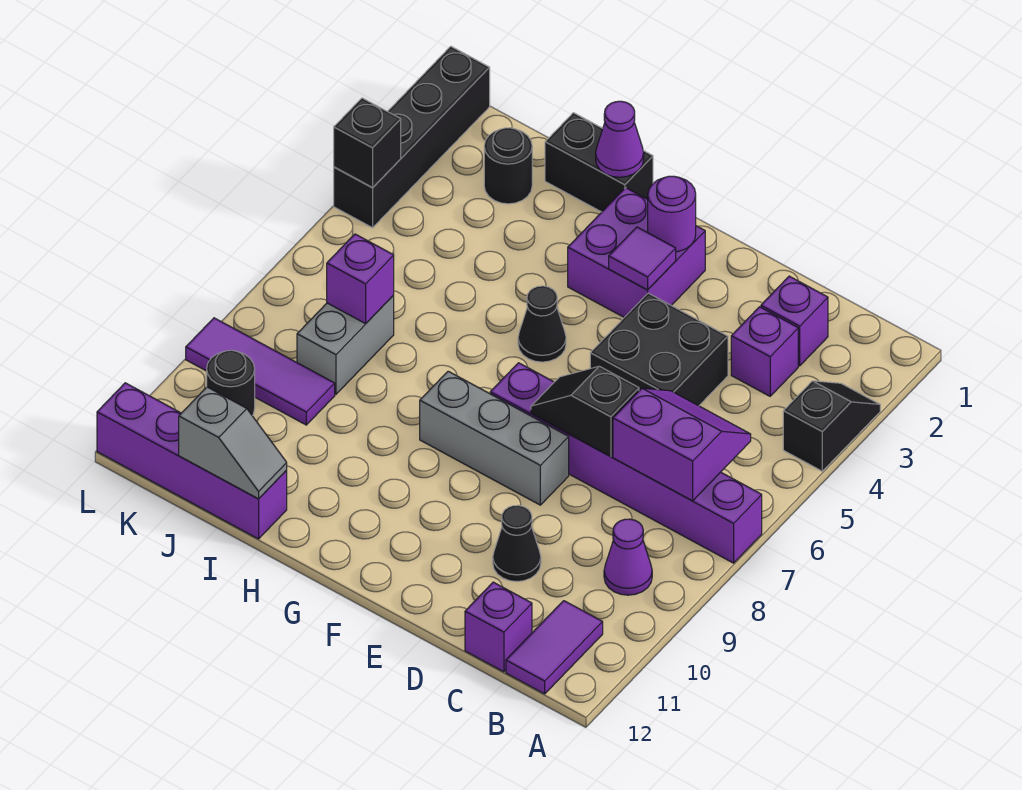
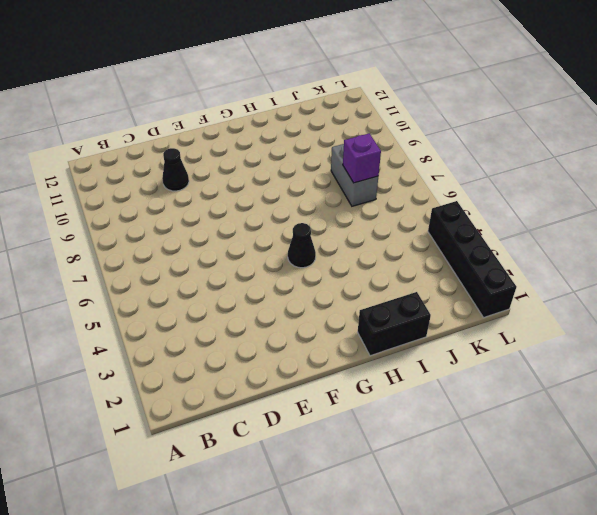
none -> black 1x2 slope [783,381,880,471]
none -> purple 1x6 brick [490,363,762,563]
none -> purple 1x1 cone [604,519,652,595]

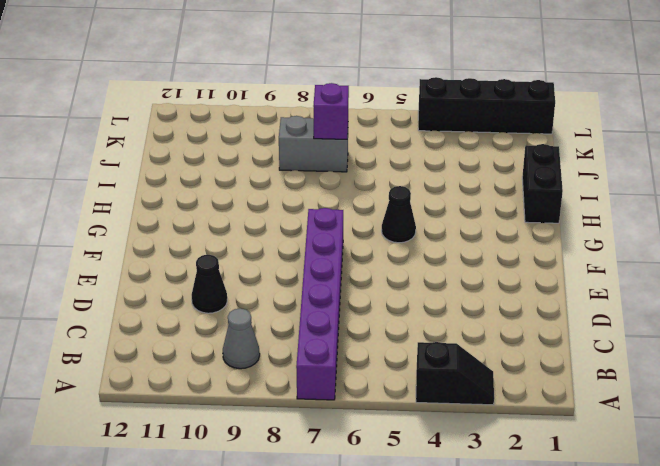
grey 1x1 cone [223,308,260,369] -> purple 1x1 cone [604,519,652,595]
none -> purple 1x2 tile [506,601,603,694]
none -> purple 1x1 brick [761,276,828,366]
none -> purple 1x1 brick [731,307,798,396]

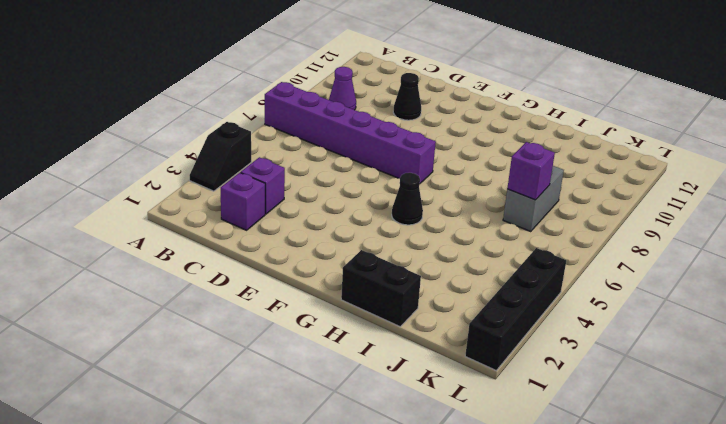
none -> purple 1x2 tile [506,601,603,694]
none -> purple 1x1 brick [465,582,532,672]
none -> black 2x2 brick [590,293,728,406]

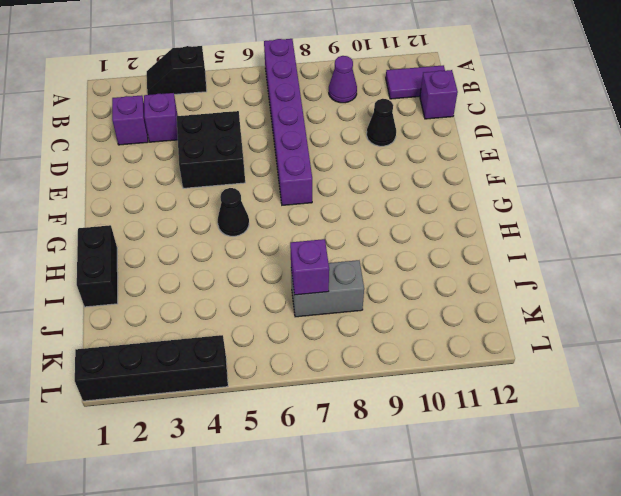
none -> grey 1x3 brick [420,371,569,505]
none -> purple 2x2 brick [568,188,705,317]
none -> purple 1x4 brick [97,383,287,539]

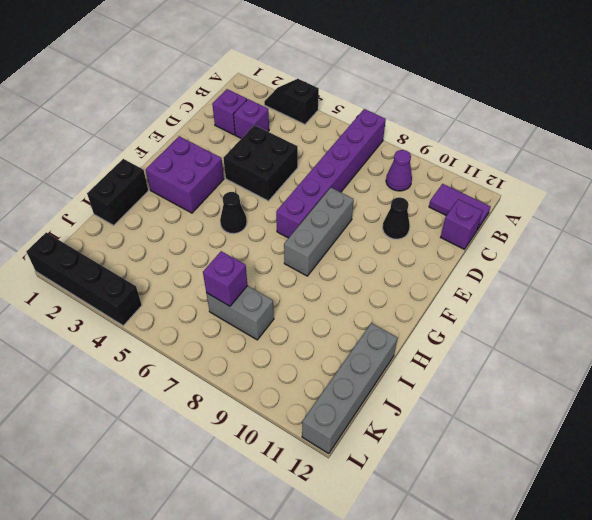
grey 1x4 brick [302,323,398,453] -> purple 1x4 brick [97,383,287,539]
none -> black 1x1 round brick [484,128,532,204]
none -> purple 1x3 tile [186,318,335,425]
none -> black 1x1 round brick [207,350,255,416]

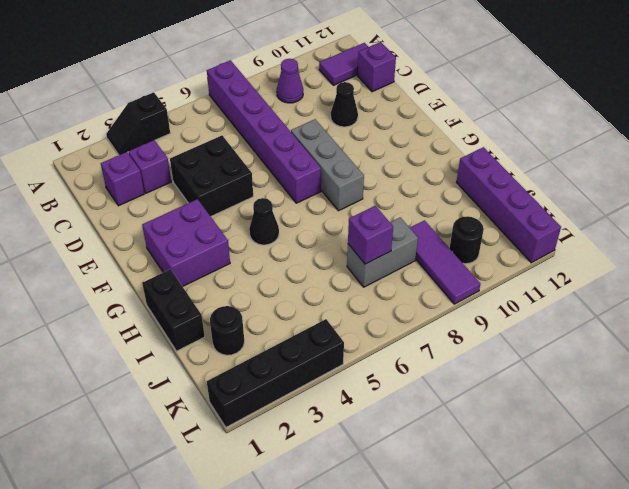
none -> purple 2x2 slope [613,388,751,501]
none -> black 1x2 slope [531,366,639,456]
none -> purple 1x1 round brick [648,176,696,252]

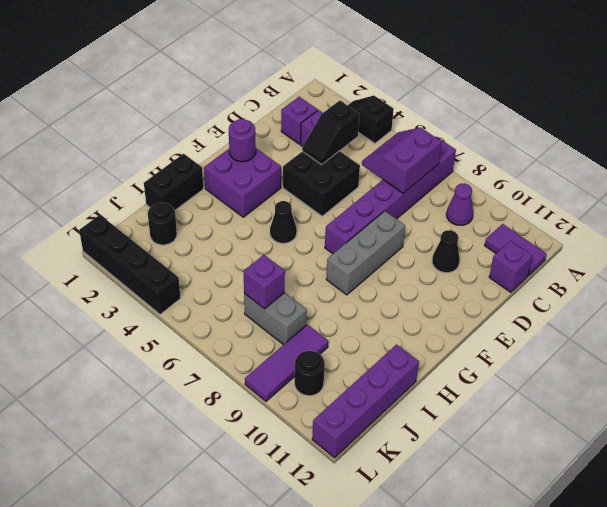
black 1x2 slope [302,100,359,165] -> black 1x2 slope moved to [531,366,639,456]
none -> purple 1x1 tile [609,227,676,290]
none -> purple 1x1 cone [596,101,644,177]
none -> grey 1x2 slope [179,387,287,499]

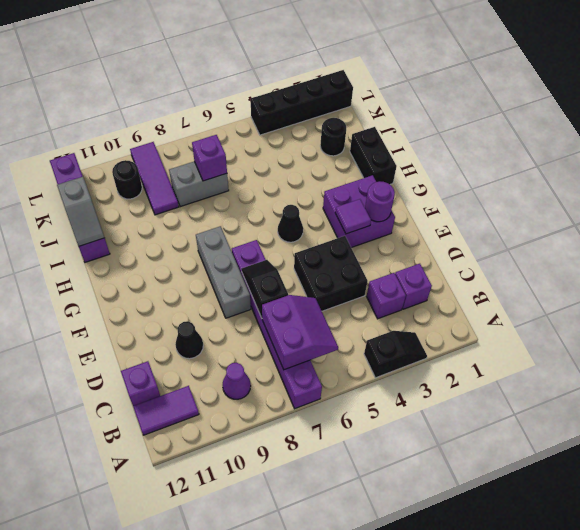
none -> purple 1x1 cone [596,101,644,177]
none -> black 1x1 brick [334,98,401,187]

